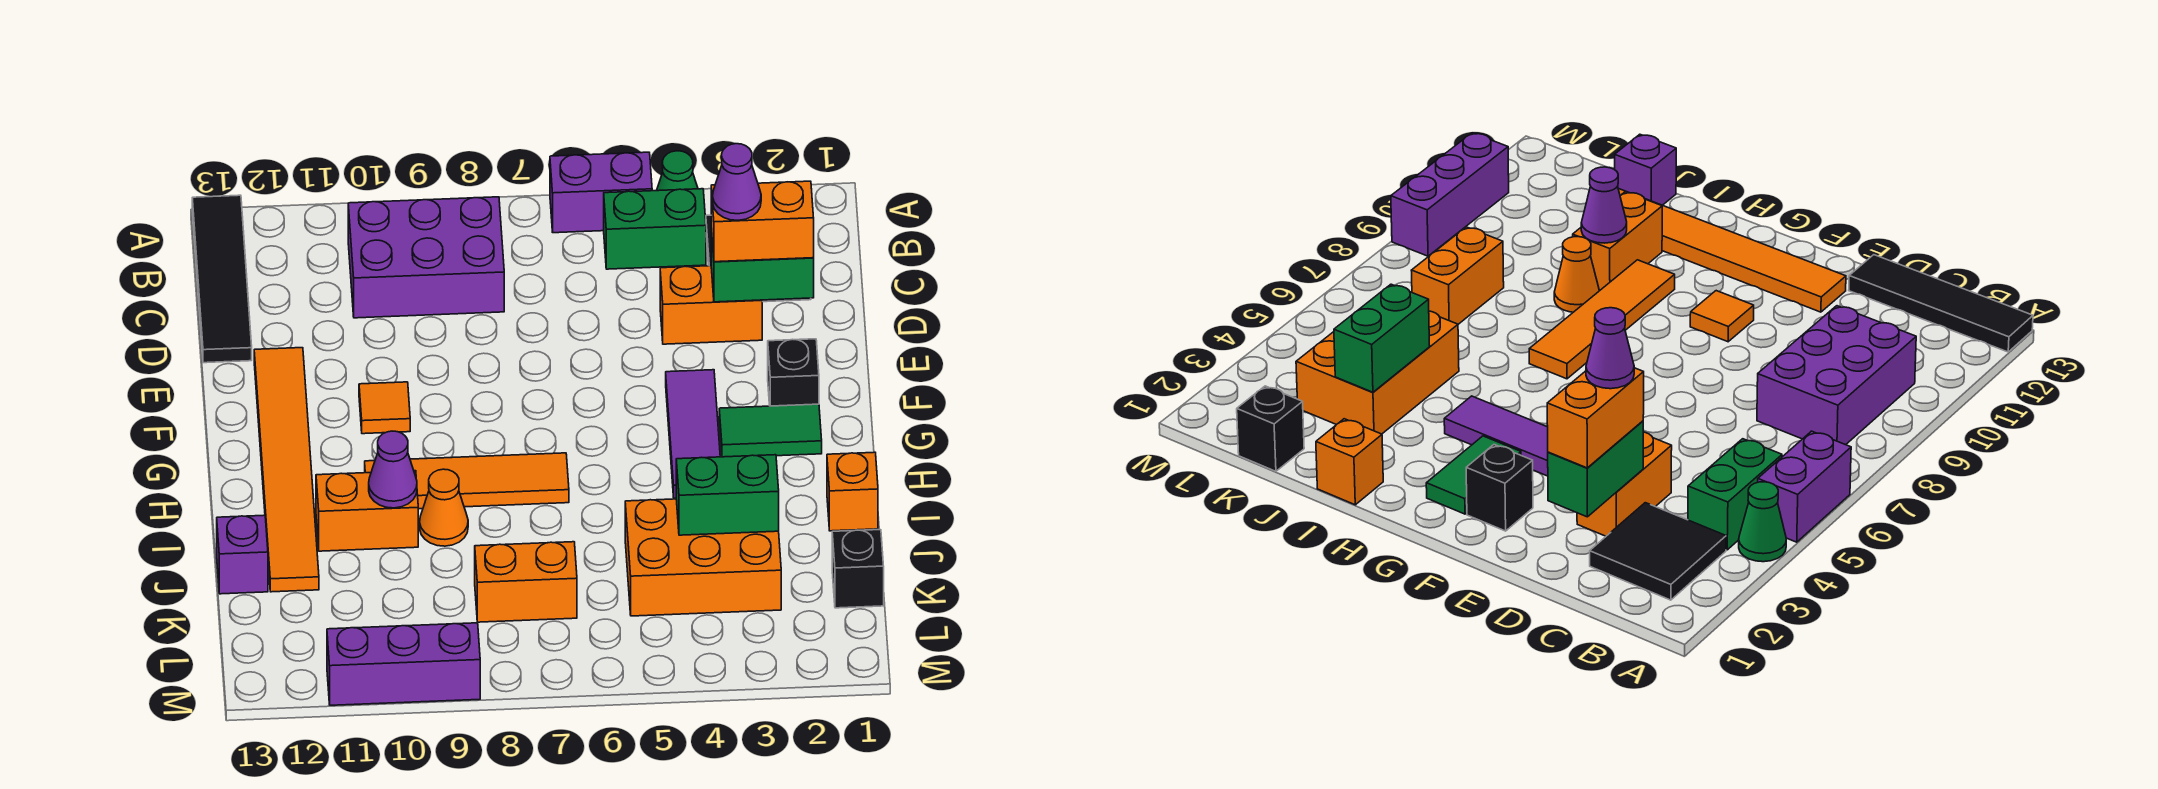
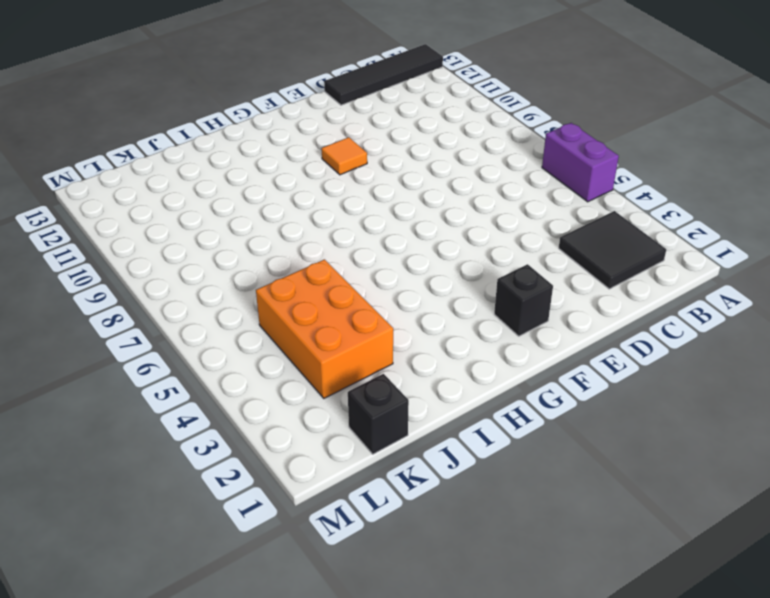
none -> green 1x1 cone [657,151,698,191]
none -> green 1x2 brick [604,189,706,269]
none -> purple 2x3 brick [348,197,504,318]

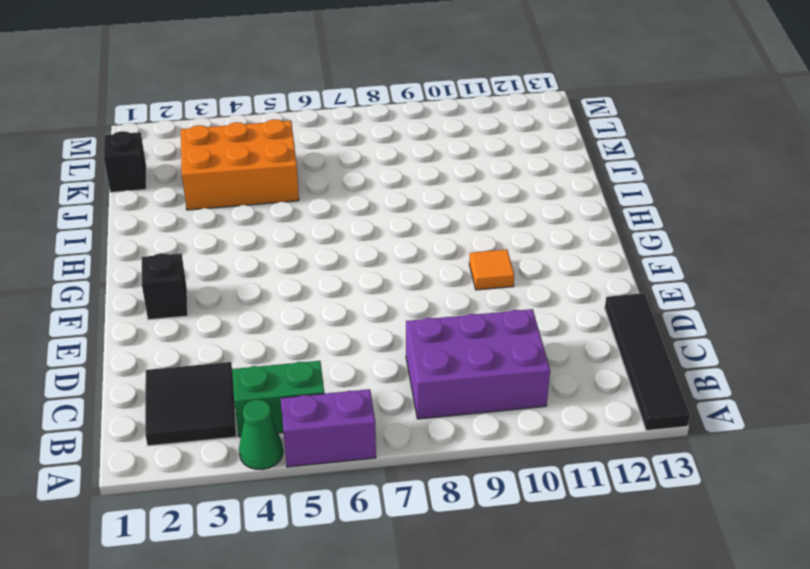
none -> orange 1x2 brick [660,266,762,344]
none -> orange 1x6 tile [254,348,319,592]
none -> purple 1x3 tile [666,370,720,498]

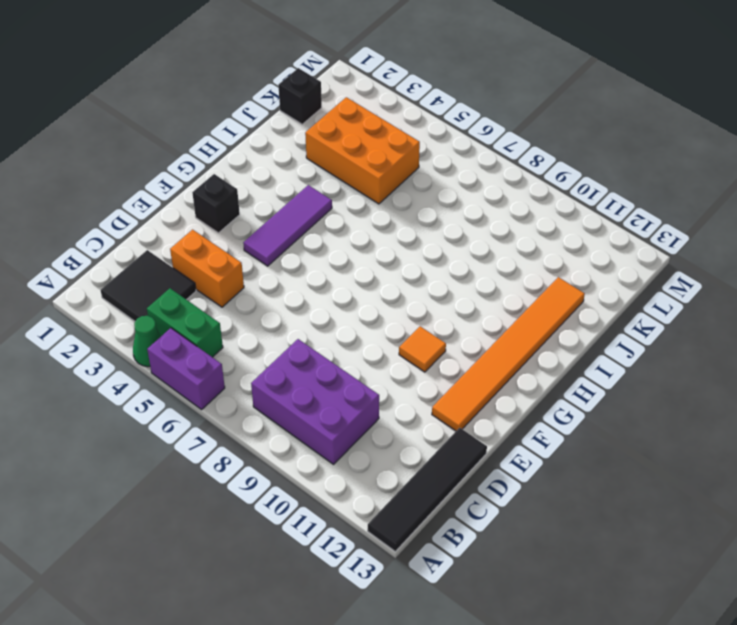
none -> green 1x2 tile [719,404,822,457]
none -> orange 1x4 tile [365,453,569,509]
none -> orange 1x1 brick [827,452,878,531]

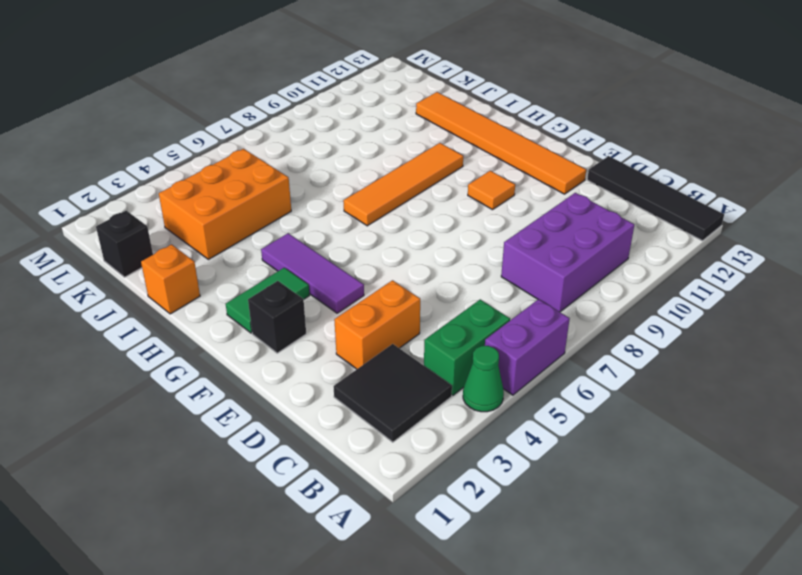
none -> orange 1x1 cone [420,469,468,546]
none -> orange 1x2 brick [316,471,418,551]
none -> purple 1x1 brick [217,515,268,594]

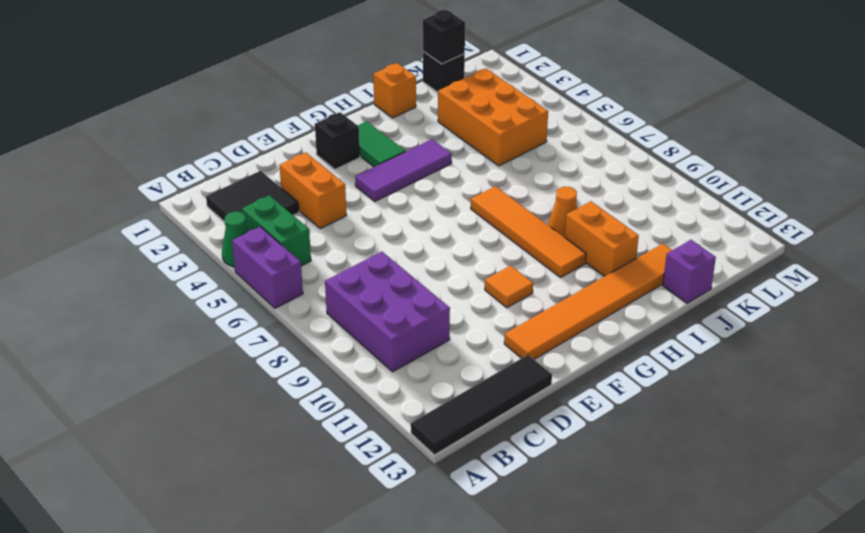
black 1x1 brick [423,10,465,64] -> none
none -> orange 1x2 brick [475,542,577,622]
none -> purple 1x3 brick [327,623,480,705]
none -> green 1x2 brick [711,229,814,302]

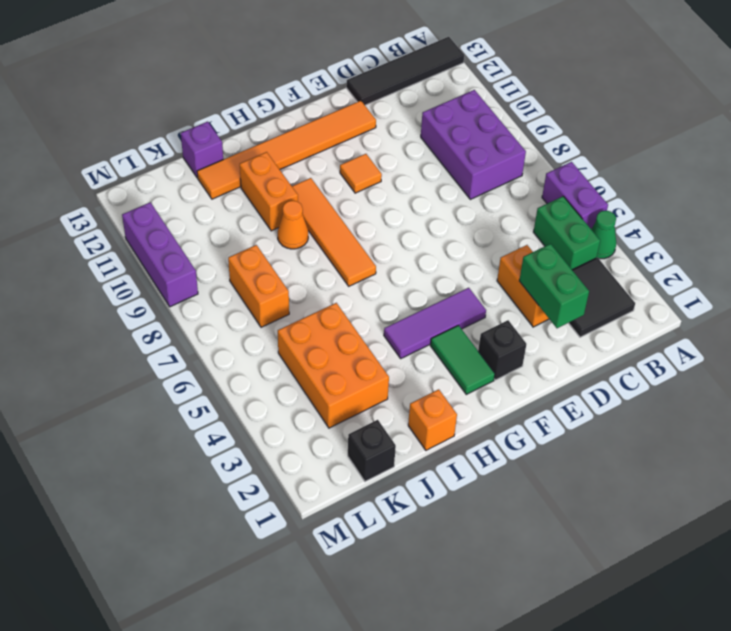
none -> purple 1x1 cone [369,431,417,508]
none -> green 1x2 brick [676,455,779,535]
none -> orange 1x2 brick [711,181,814,262]

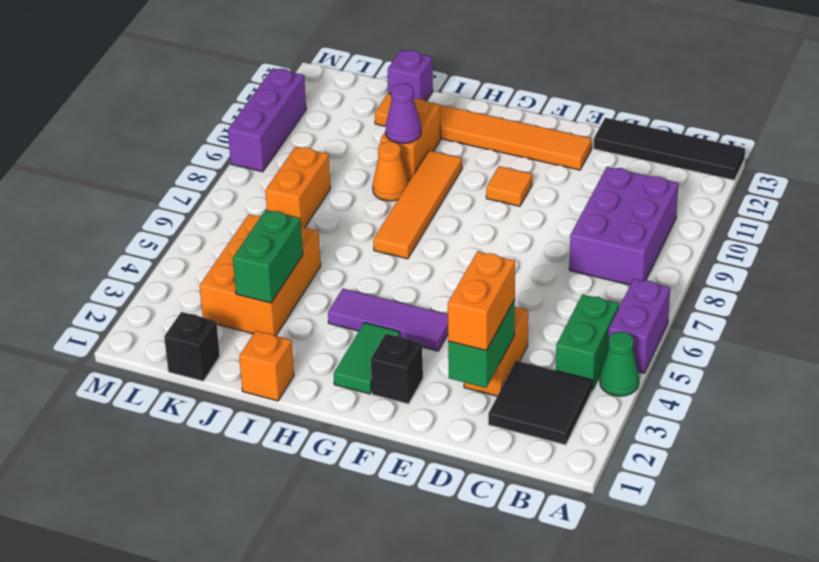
none -> purple 1x1 cone [713,144,761,220]

